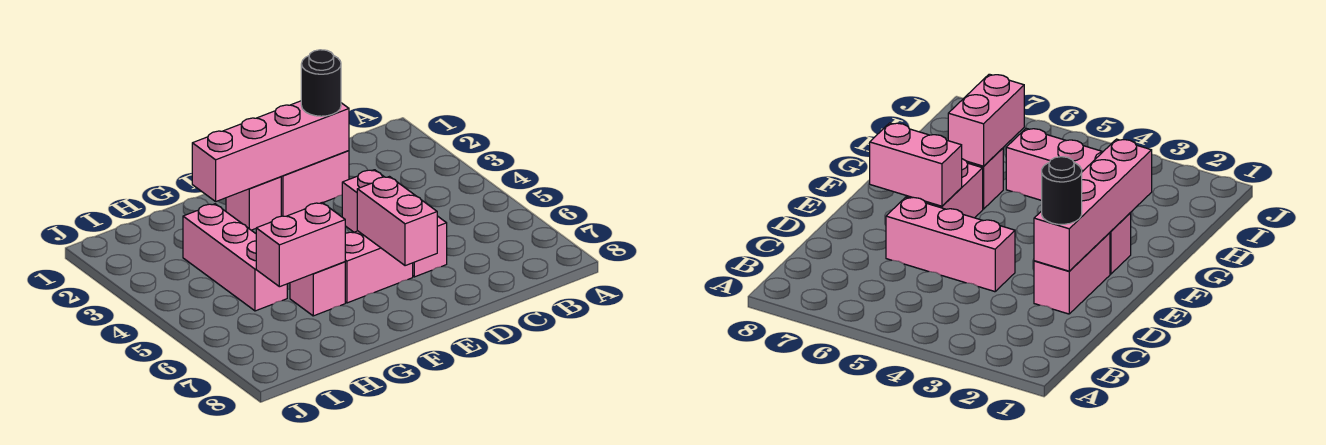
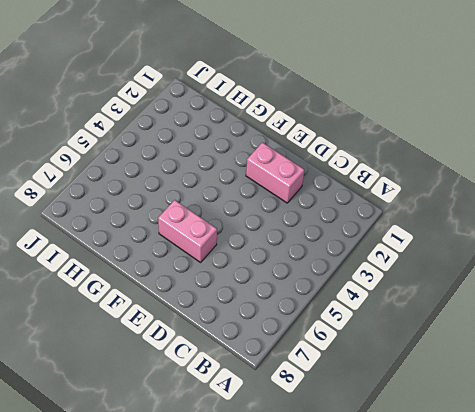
none -> pink 1x3 brick [342,170,447,277]
none -> pink 1x1 brick [226,177,281,230]

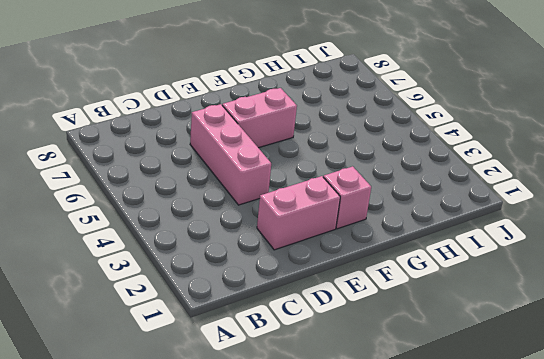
none -> pink 1x1 brick [290,262,345,316]
none -> pink 1x3 brick [183,204,287,311]

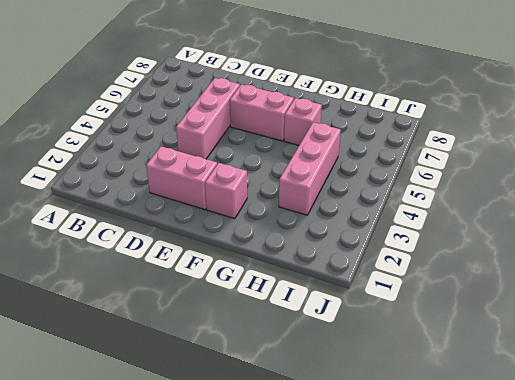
none -> pink 1x4 brick [192,101,349,201]
none -> pink 1x2 brick [357,177,437,266]

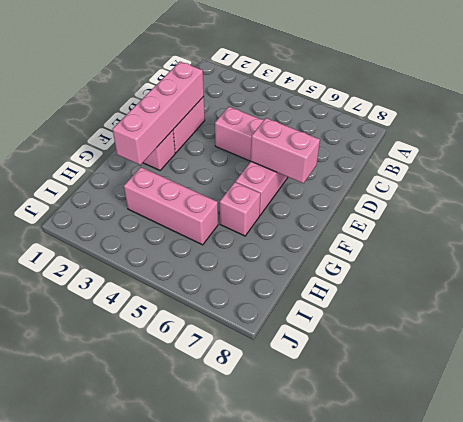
none -> pink 1x2 brick [256,203,345,287]
none -> black 1x1 round brick [301,50,341,116]

